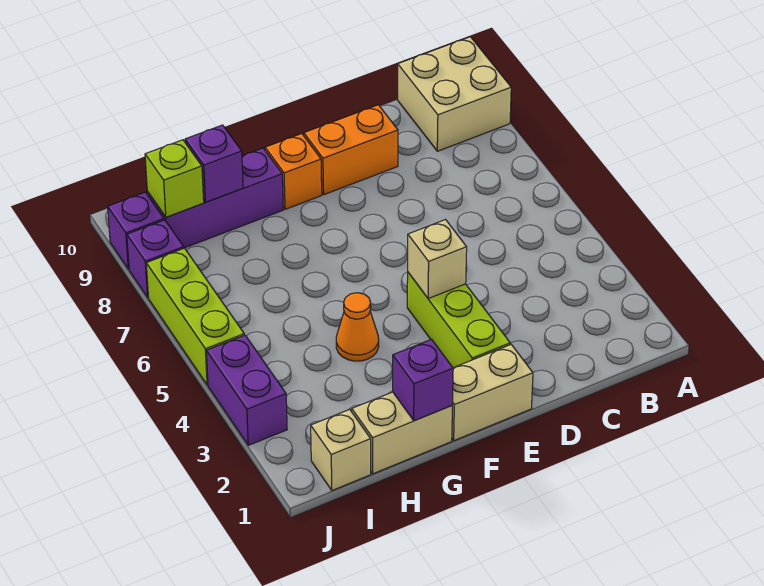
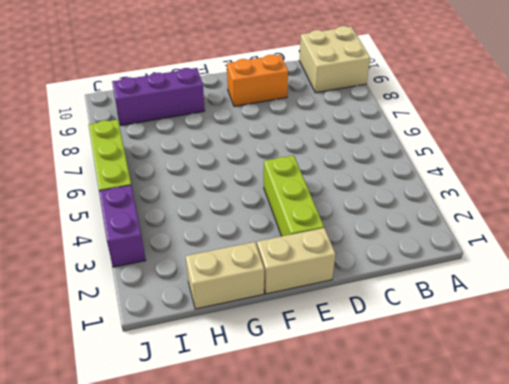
none -> orange 1x1 brick [265,134,322,209]
none -> orange 1x1 cone [336,293,379,361]
none -> tan 1x1 brick [311,409,371,490]

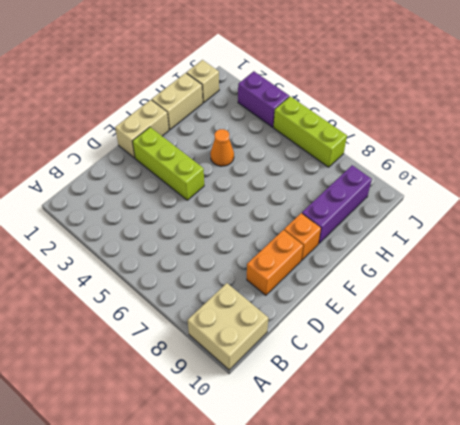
none -> purple 1x1 brick [127,220,184,297]
none -> purple 1x1 brick [108,192,164,269]
none -> tan 1x1 brick [408,220,467,299]

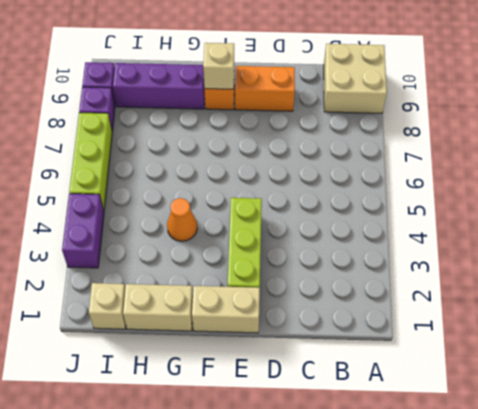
tan 1x1 brick [203,43,234,89] -> tan 1x1 brick moved to [408,220,467,299]
none -> purple 1x1 brick [393,339,453,421]
none -> purple 1x1 brick [185,125,243,202]
none -> lime 1x1 brick [145,140,204,217]

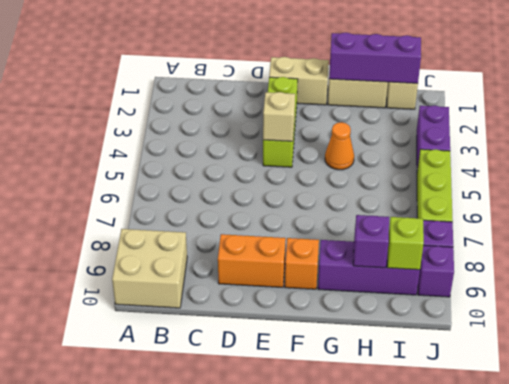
purple 1x3 brick [329,33,421,83] -> purple 1x1 brick [393,339,453,421]

